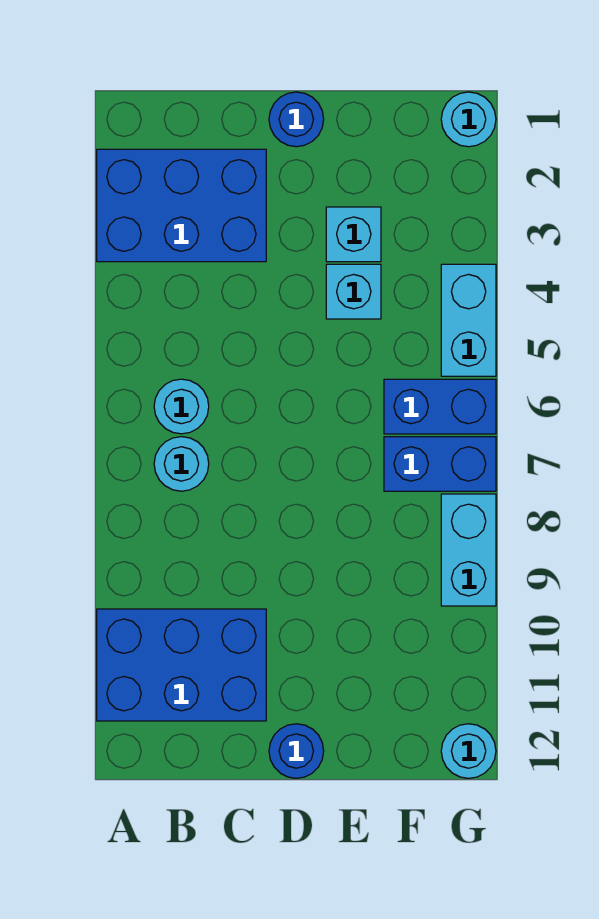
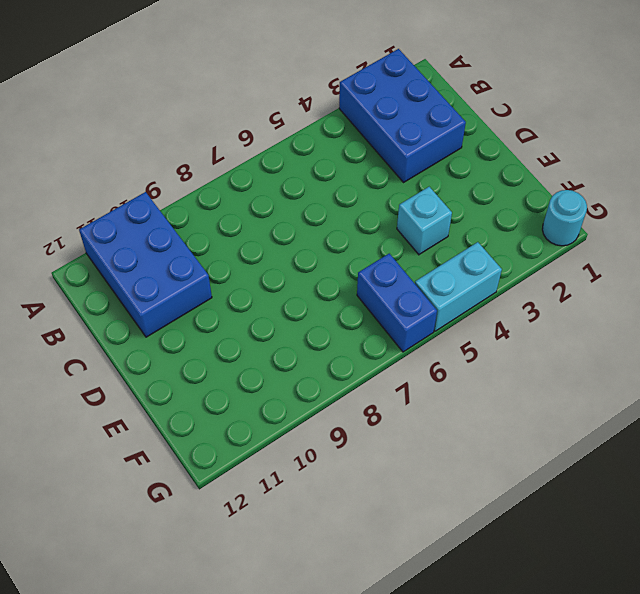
none -> cyan 1x1 round brick [154,379,209,434]
none -> cyan 1x1 round brick [154,437,209,491]
none -> blue 1x1 round brick [269,92,324,147]

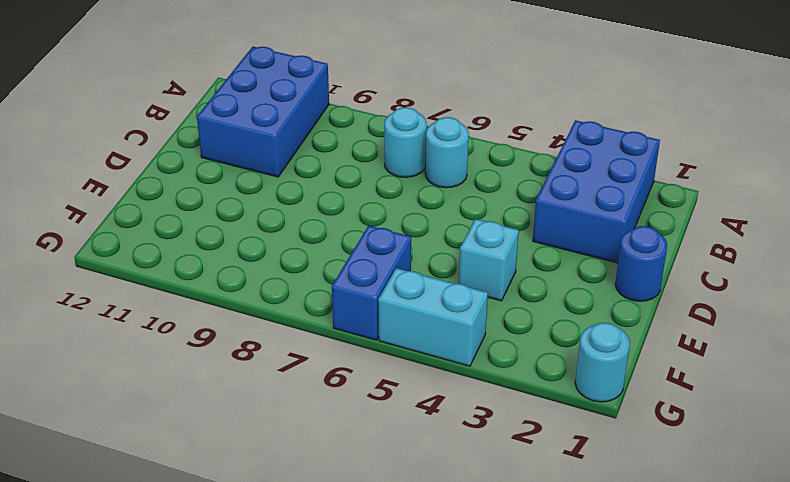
none -> blue 1x1 round brick [269,724,324,778]
none -> cyan 1x1 brick [326,207,381,262]
none -> blue 1x2 brick [384,437,496,491]

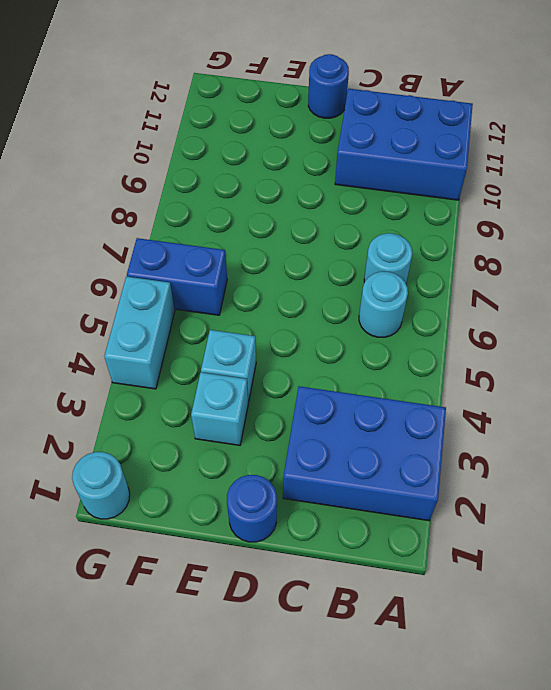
none -> blue 1x2 brick [384,437,496,491]
none -> cyan 1x2 brick [441,494,496,606]
none -> cyan 1x1 round brick [441,724,496,778]

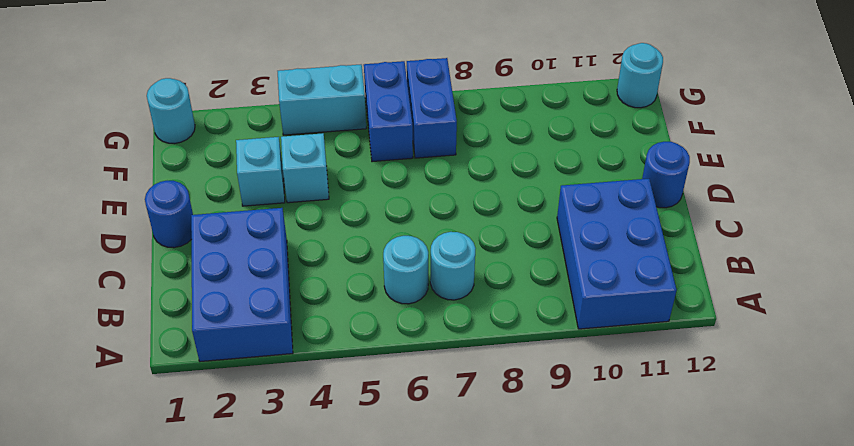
none -> cyan 1x2 brick [441,494,496,606]

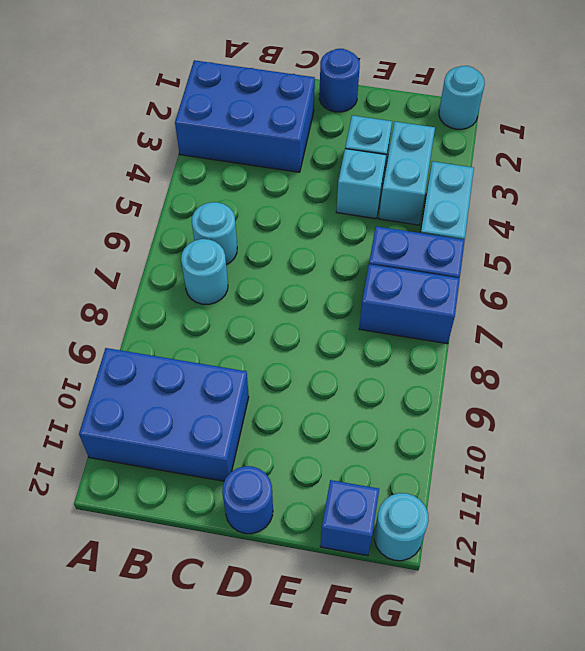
cyan 1x2 brick [379,122,435,225] -> cyan 1x2 brick moved to [441,494,496,606]
blue 1x1 brick [320,480,379,556] -> none

